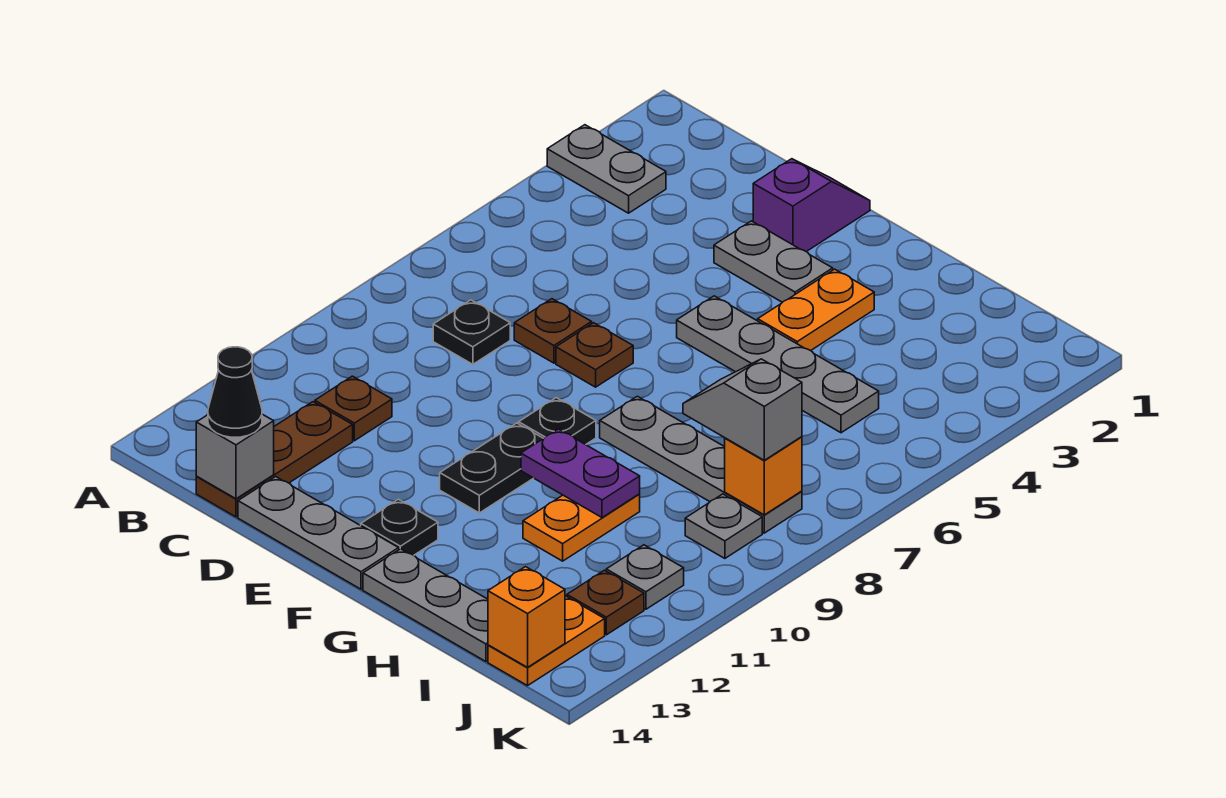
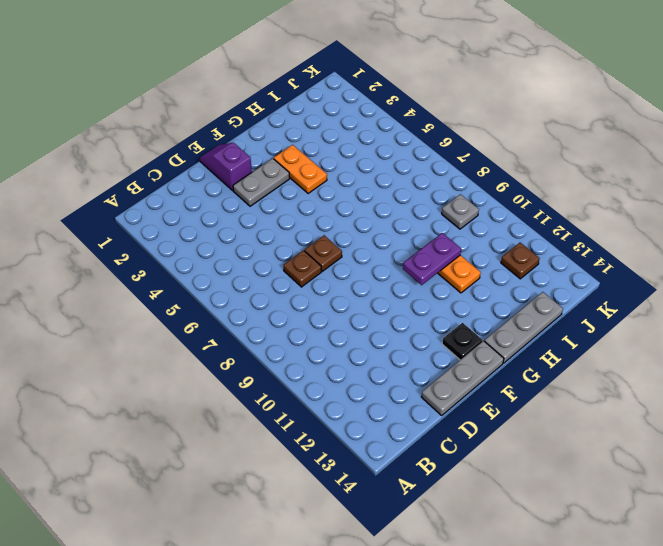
none -> grey 1x2 plate [547,125,666,213]
none -> black 1x1 plate [433,300,510,364]
none -> brown 1x1 plate [315,376,392,441]

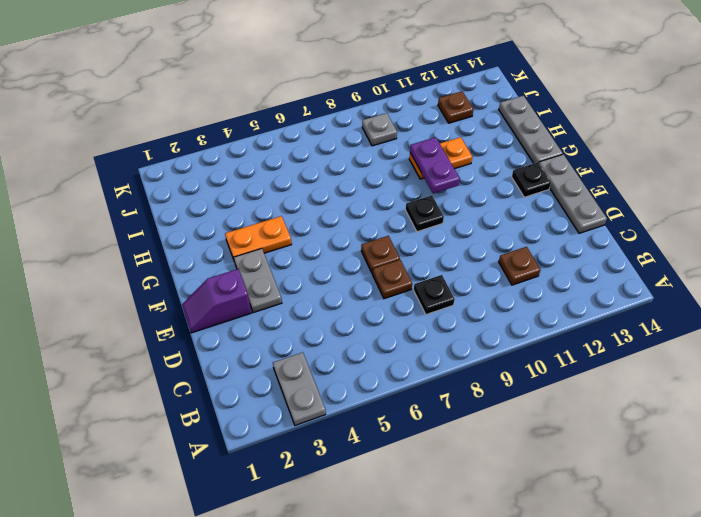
none -> brown 1x3 plate [196,402,353,517]
none -> grey 1x4 plate [677,296,879,433]
none -> black 1x2 plate [440,423,543,513]

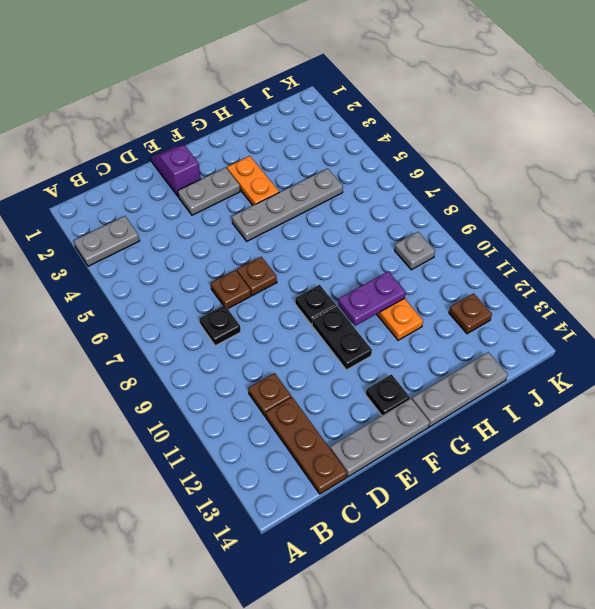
none -> grey 1x4 plate [600,396,802,533]
none -> grey 1x1 plate [606,545,684,609]
none -> orange 1x2 plate [488,596,605,686]

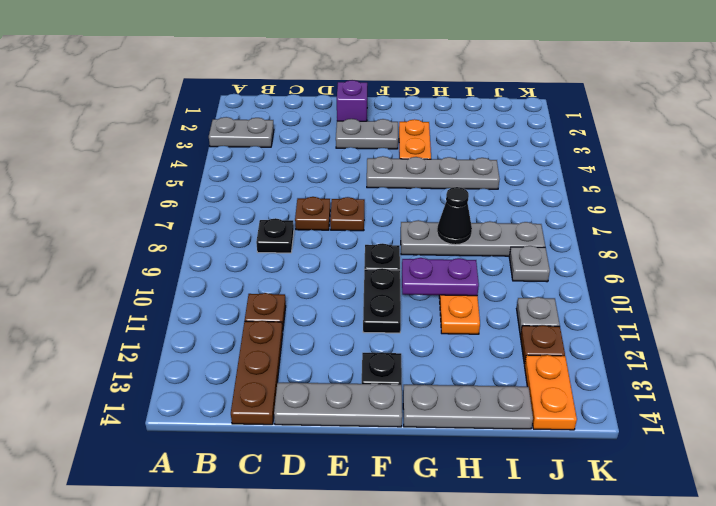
black 1x1 cone [437,187,472,245] -> black 1x1 cone moved to [208,347,262,437]
none -> grey 1x1 brick [196,414,274,499]
none -> orange 1x1 brick [725,437,802,515]
none -> orange 1x1 brick [488,567,565,667]

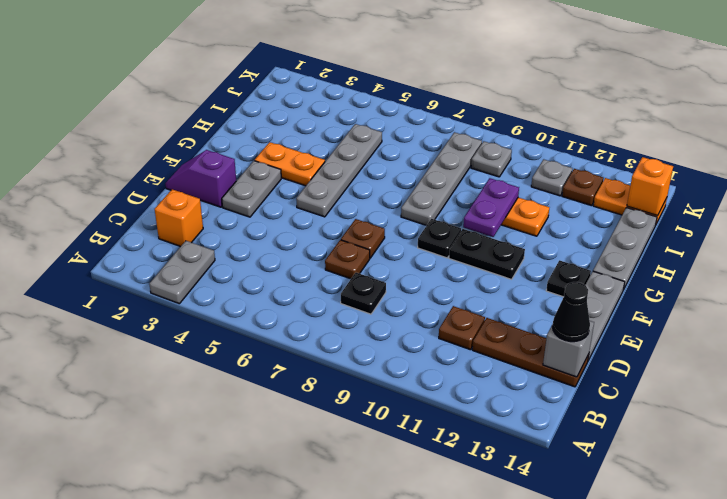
orange 1x1 brick [155,189,203,247] -> orange 1x1 brick moved to [725,437,802,515]
none -> grey 1x2 slope [683,359,802,460]

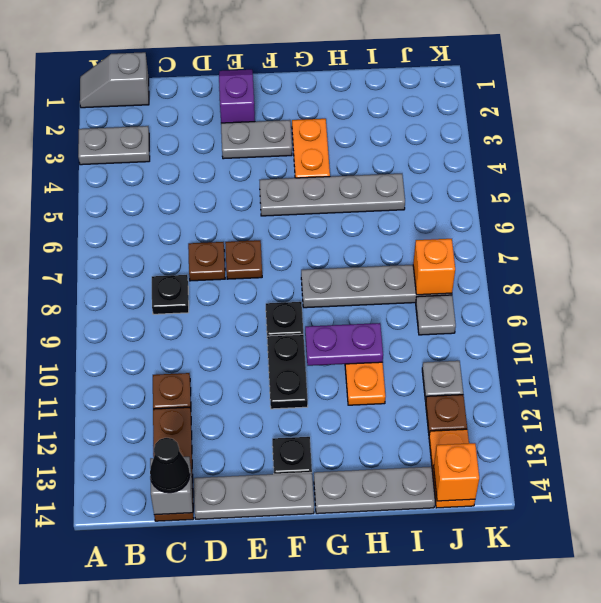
grey 1x2 slope [80,52,149,108] -> grey 1x2 slope moved to [683,359,802,460]

